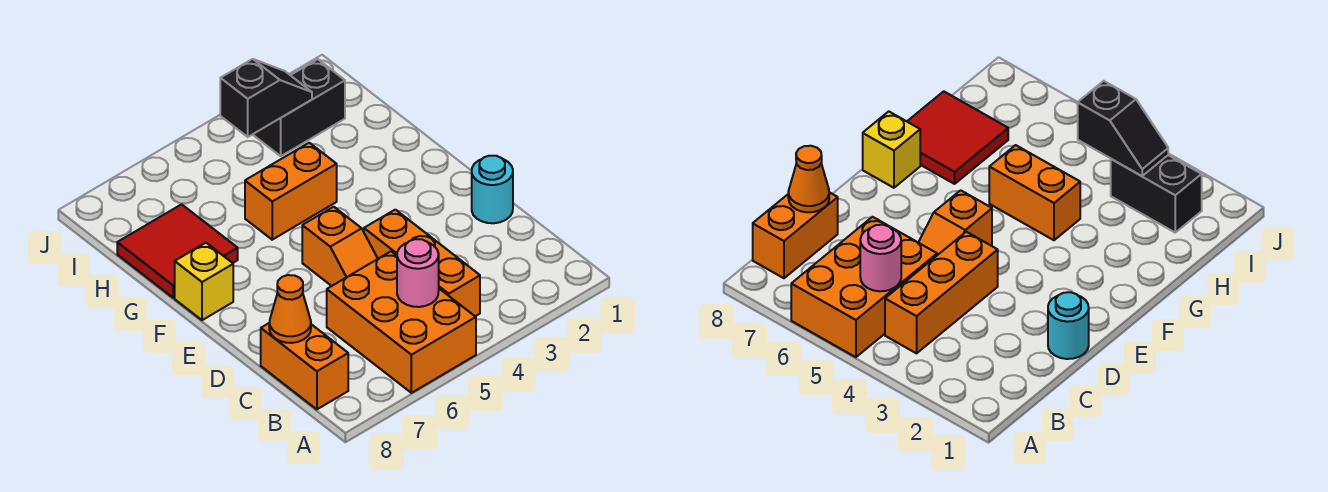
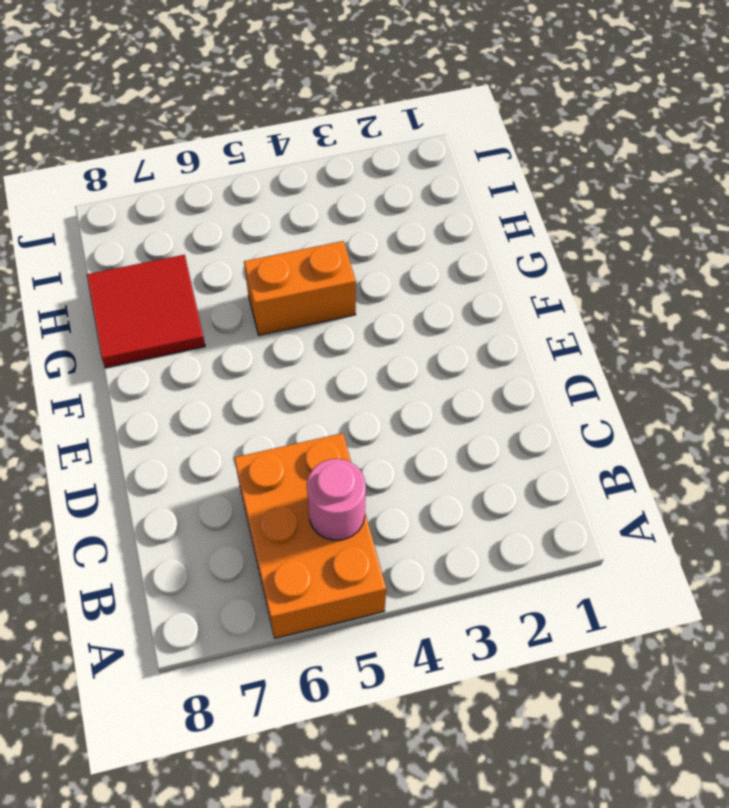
none -> orange 1x3 brick [364,210,480,316]
none -> orange 1x2 brick [261,323,348,409]
none -> cyan 1x1 round brick [472,156,513,223]

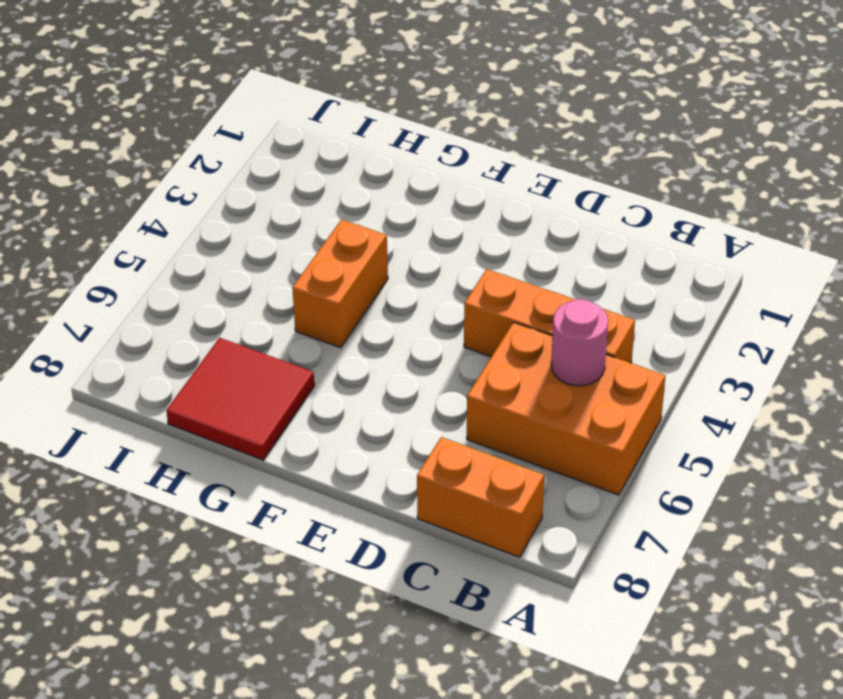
none -> cyan 1x1 round brick [472,156,513,223]
none -> orange 1x2 slope [302,207,378,286]
none -> yellow 1x1 brick [175,243,233,320]

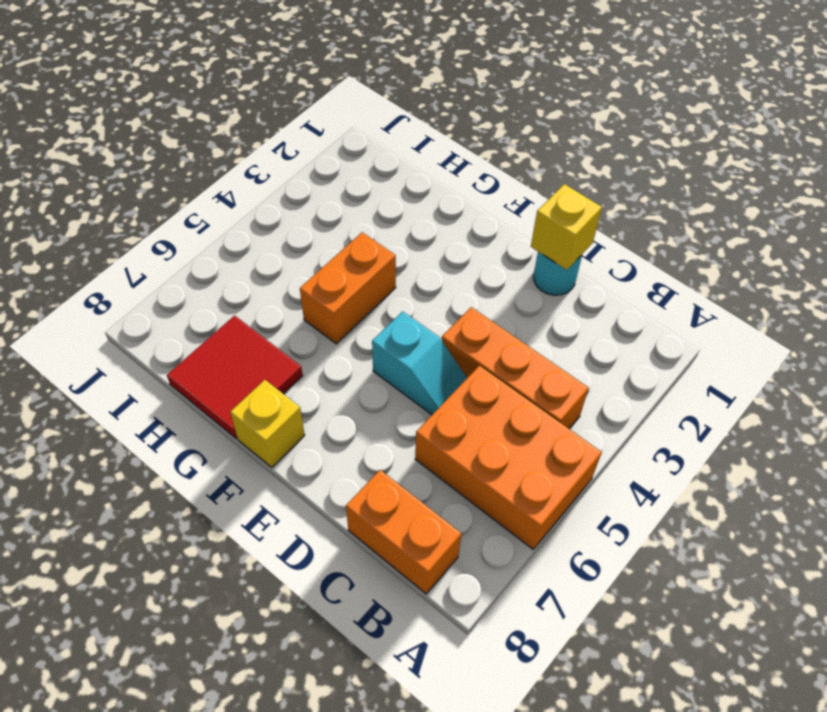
yellow 1x1 brick [531,184,602,270] -> none
cyan 1x2 slope [372,311,467,415] -> orange 1x2 slope [302,207,378,286]
none -> black 1x2 brick [253,59,345,156]
none -> pink 1x1 round brick [397,239,439,307]
none -> orange 1x1 cone [269,275,311,343]

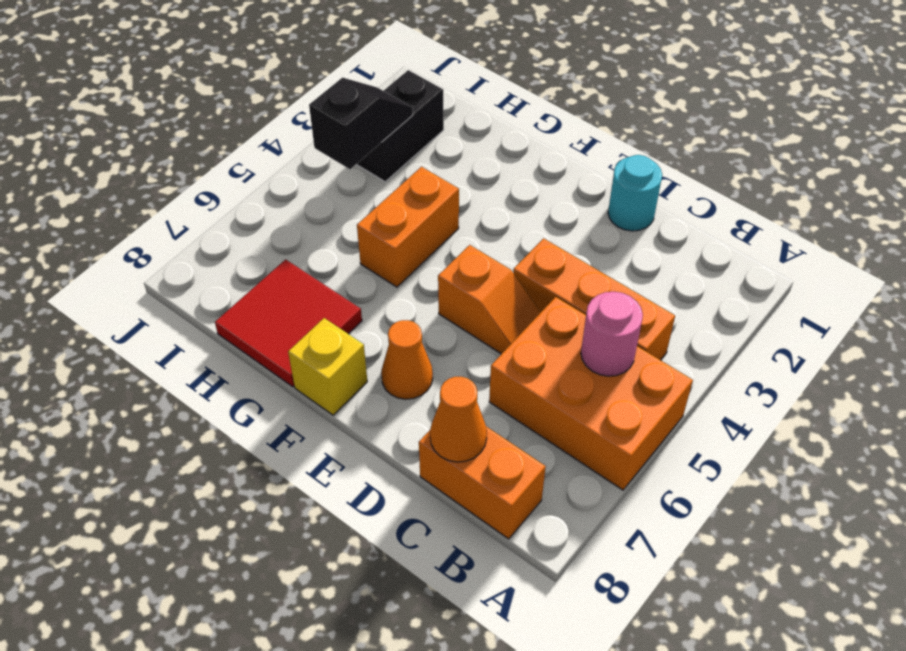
orange 1x1 cone [381,320,433,399] -> none

